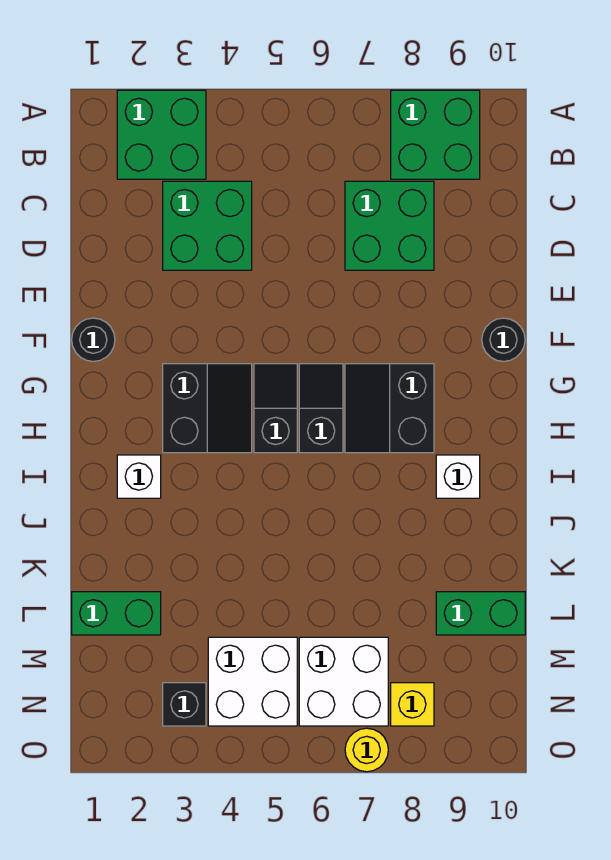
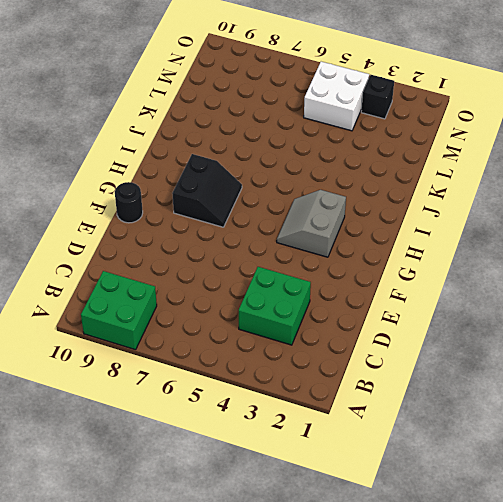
grey 2x2 slope [277,190,346,257] -> black 2x2 slope [163,364,252,453]
none -> green 2x2 brick [117,90,206,179]
none -> green 2x2 brick [345,181,434,270]
none -> black 1x1 round brick [72,318,115,361]

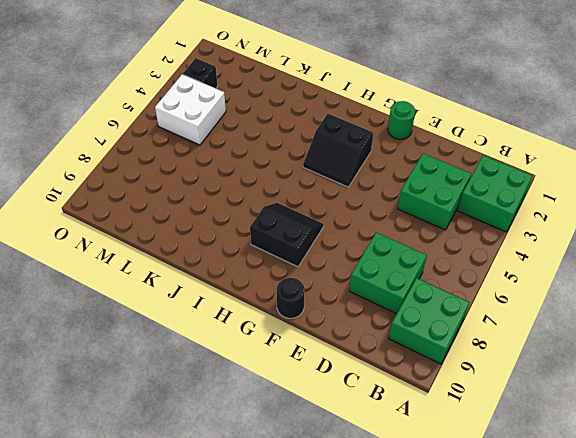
green 1x1 round brick [388,101,415,139] -> black 1x1 round brick [72,318,115,361]
none -> black 1x2 slope [254,364,297,453]
none -> black 1x2 slope [299,364,343,453]
none -> white 1x1 brick [117,455,161,498]

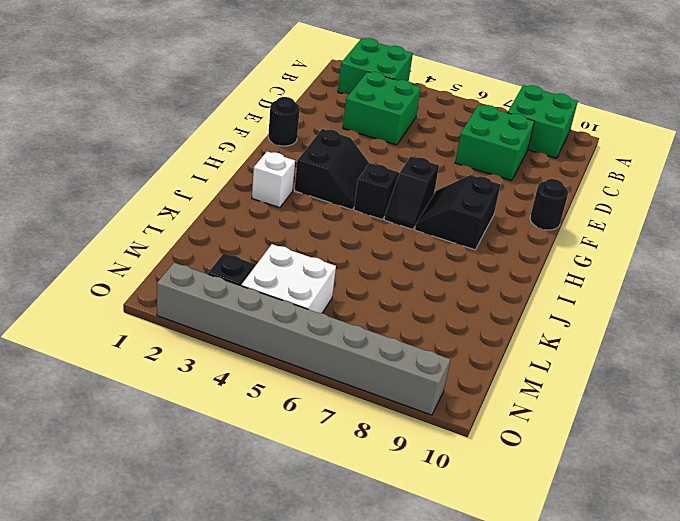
black 1x2 slope [384,156,439,229] -> black 1x2 slope turned to [299,364,343,453]
grey 1x8 brick [157,263,450,415] -> yellow 1x1 round brick [345,728,388,772]
none -> white 1x1 brick [436,455,480,498]
none -> green 1x2 brick [72,592,161,635]
none -> green 1x2 brick [436,592,525,635]

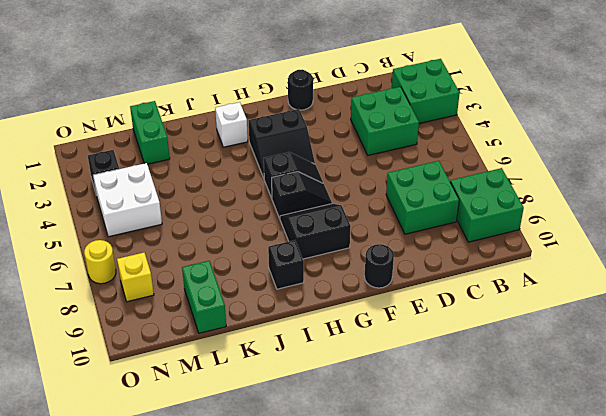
black 1x1 brick [268,240,304,289] -> white 1x1 brick [436,455,480,498]
none -> white 2x2 brick [299,637,388,726]

